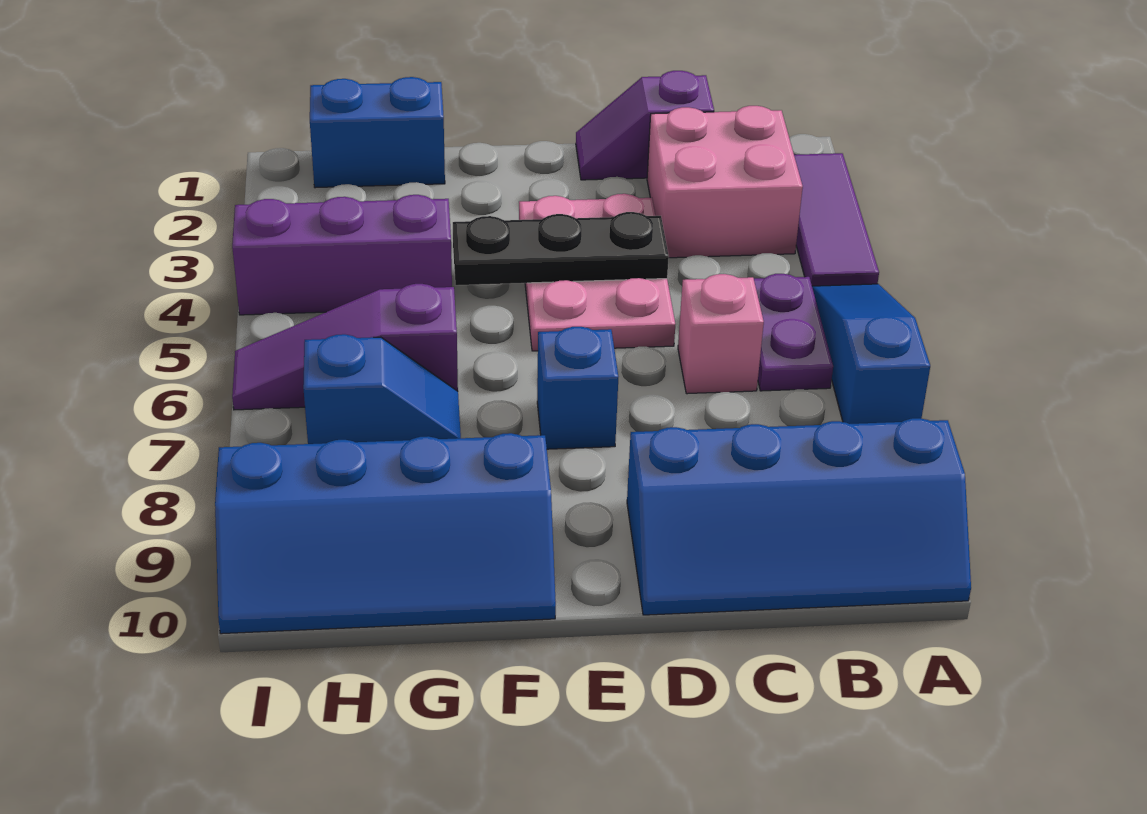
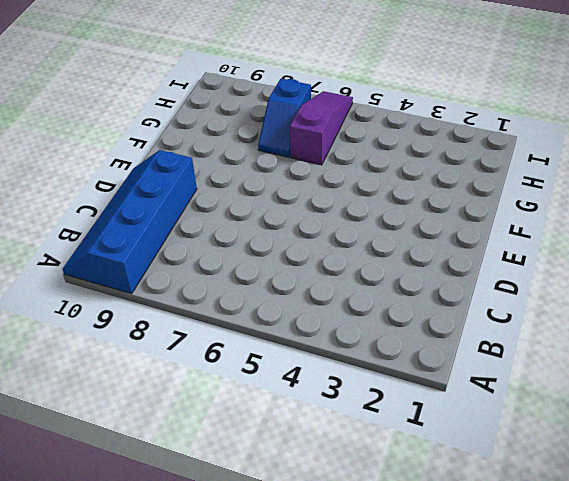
none -> purple 1x3 tile [794,153,879,286]
none -> blue 1x3 slope [812,284,930,424]
none -> pink 2x2 brick [647,106,803,258]

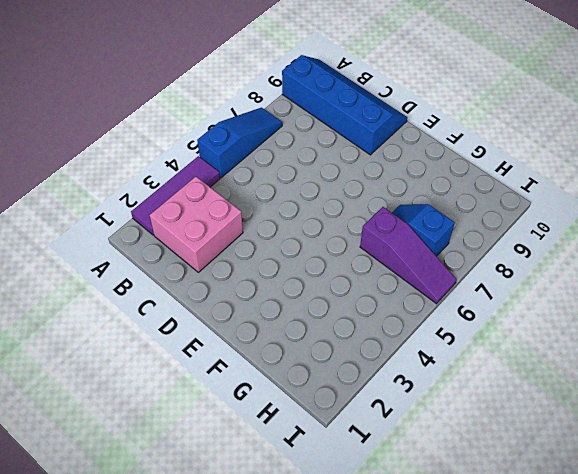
blue 1x3 slope [197,108,282,178] -> blue 1x3 slope turned to [812,284,930,424]
none -> purple 1x2 plate [754,274,833,391]
none -> purple 1x2 slope [576,71,714,180]
none -> pink 1x1 brick [678,274,764,394]

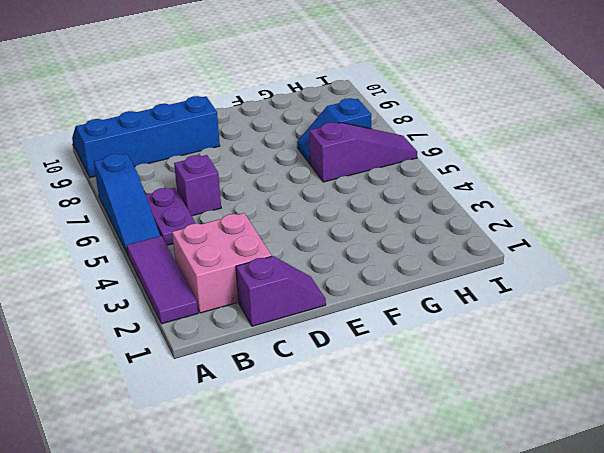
purple 1x1 brick [174,155,221,216] -> pink 1x1 brick [678,274,764,394]
none -> pink 2x3 plate [519,194,675,351]
none -> blue 1x1 brick [537,327,618,449]
none -> blue 2x4 slope [215,433,556,634]

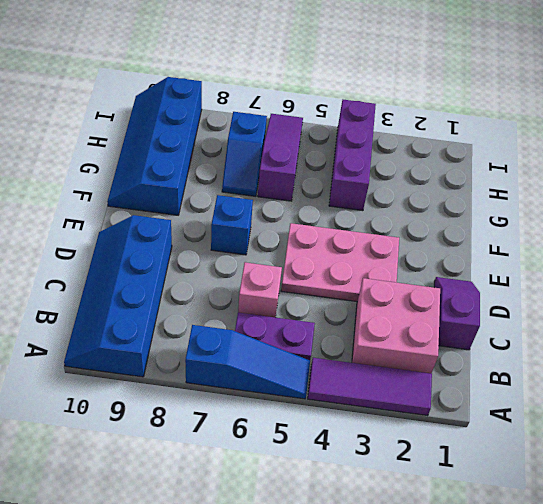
none -> blue 1x2 brick [310,77,445,188]
none -> black 1x3 plate [453,212,669,285]

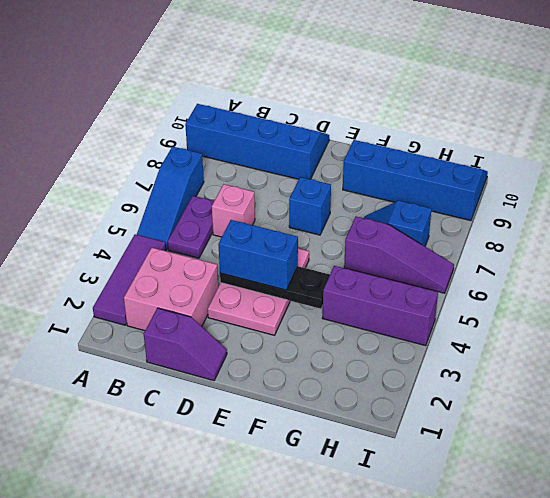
blue 1x2 brick [218,220,298,290] -> blue 1x2 brick moved to [310,77,445,188]

